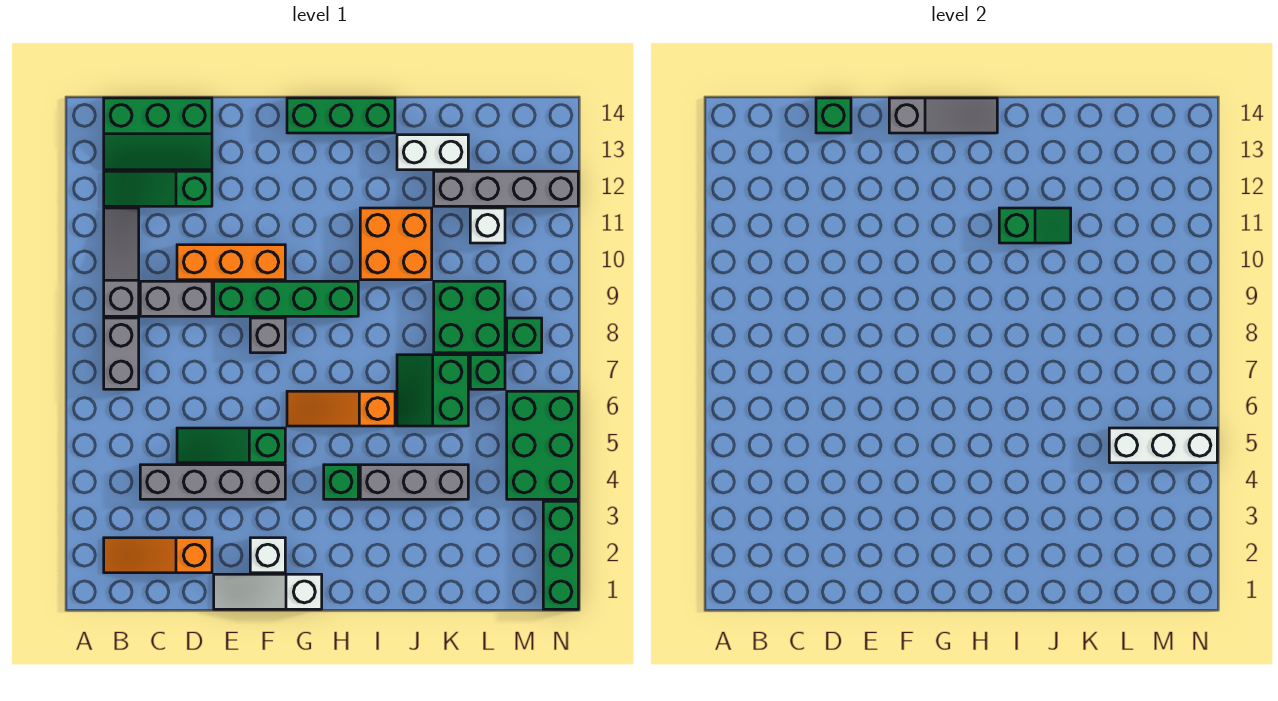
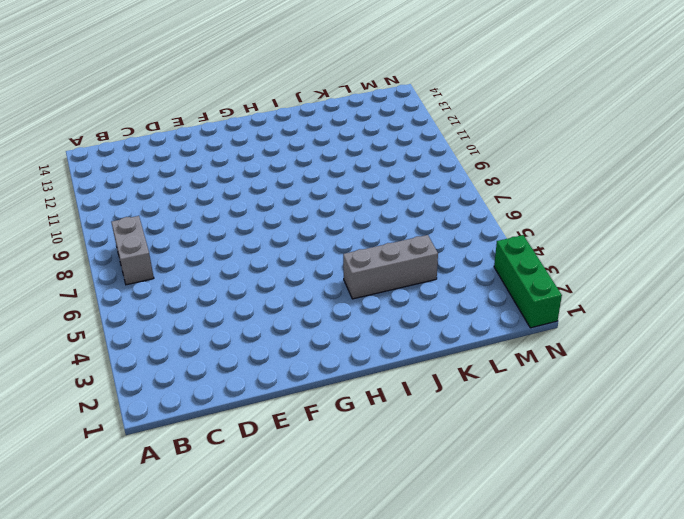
none -> orange 1x3 slope [104,538,212,573]
none -> grey 1x3 slope [104,208,139,316]
none -> green 1x3 slope [104,171,212,206]
none -> green 2x3 slope [104,98,212,170]

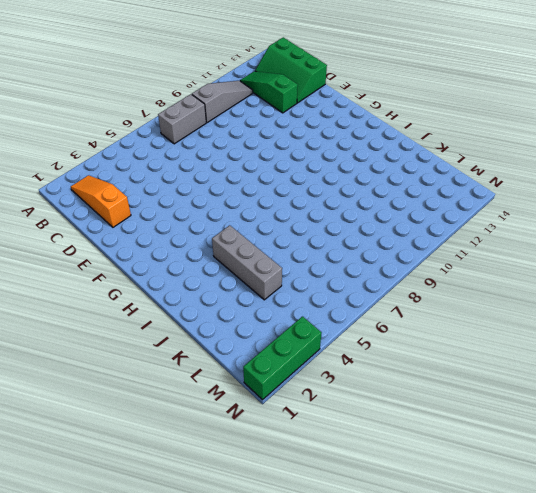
none -> grey 1x4 brick [140,465,285,499]
none -> grey 1x2 brick [140,281,212,316]
none -> green 1x3 slope [177,428,285,463]
none -> orange 1x3 brick [177,245,285,280]

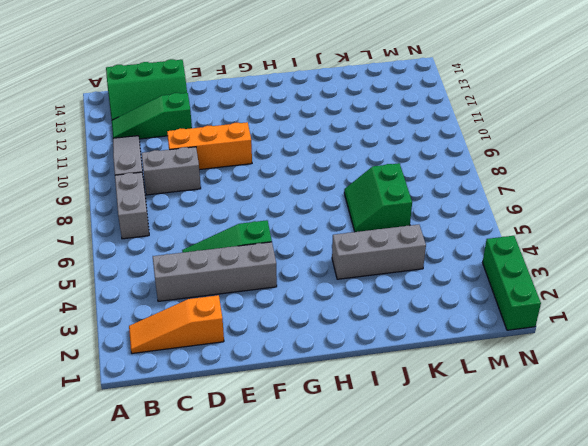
none -> white 1x3 slope [214,574,322,609]
none -> green 1x4 brick [214,281,358,316]
none -> white 1x1 brick [250,538,285,573]
none -> grey 1x1 brick [250,318,285,353]

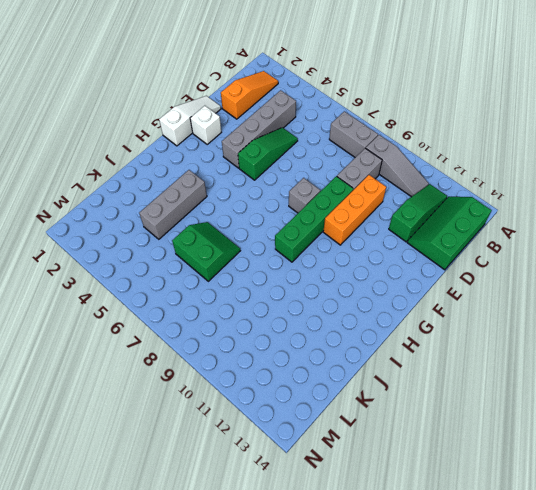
none -> orange 1x3 slope [287,391,395,426]
none -> green 1x3 brick [287,98,395,133]
none -> green 1x1 brick [324,465,358,499]
none -> orange 2x2 brick [360,208,432,280]

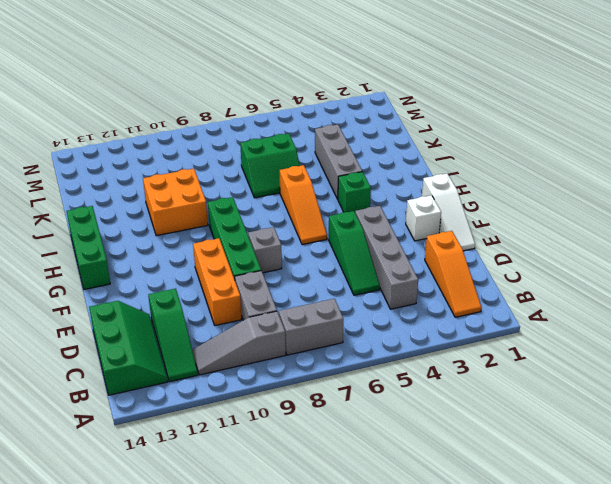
none -> white 1x2 brick [397,135,468,170]
none -> green 2x2 brick [434,281,505,353]
none -> grey 1x4 brick [434,171,578,206]
none -> green 1x1 brick [470,355,505,389]

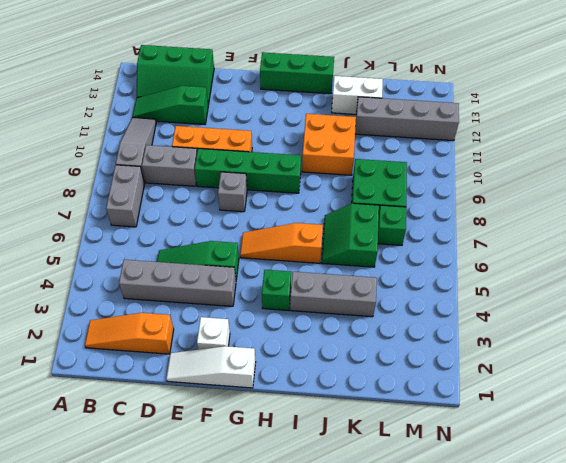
none -> white 1x1 brick [470,208,505,243]
none -> green 2x3 brick [507,391,578,499]
none -> green 1x1 brick [507,318,542,353]
none -> green 1x3 brick [543,501,578,609]

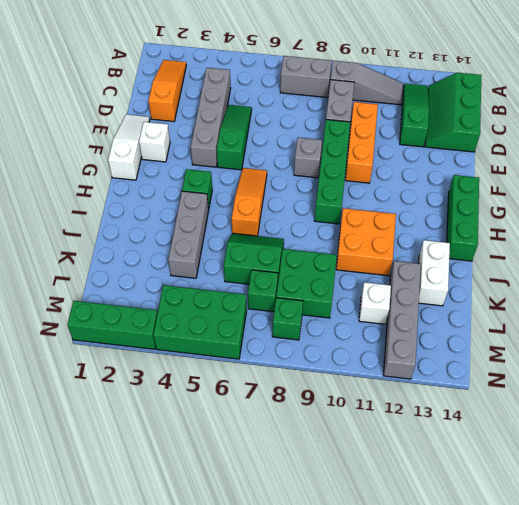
none -> green 1x1 brick [816,98,851,133]
none -> grey 1x3 slope [889,98,997,133]
none -> green 1x2 slope [999,208,1071,243]
none -> white 1x3 brick [1109,428,1217,463]

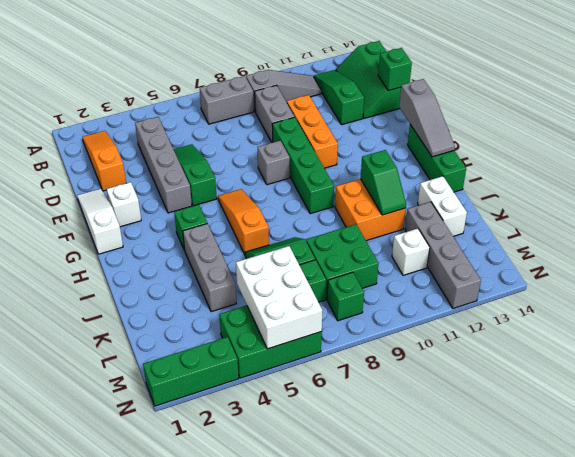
white 2x3 brick [236,246,322,349] -> white 1x3 brick [1109,428,1217,463]

